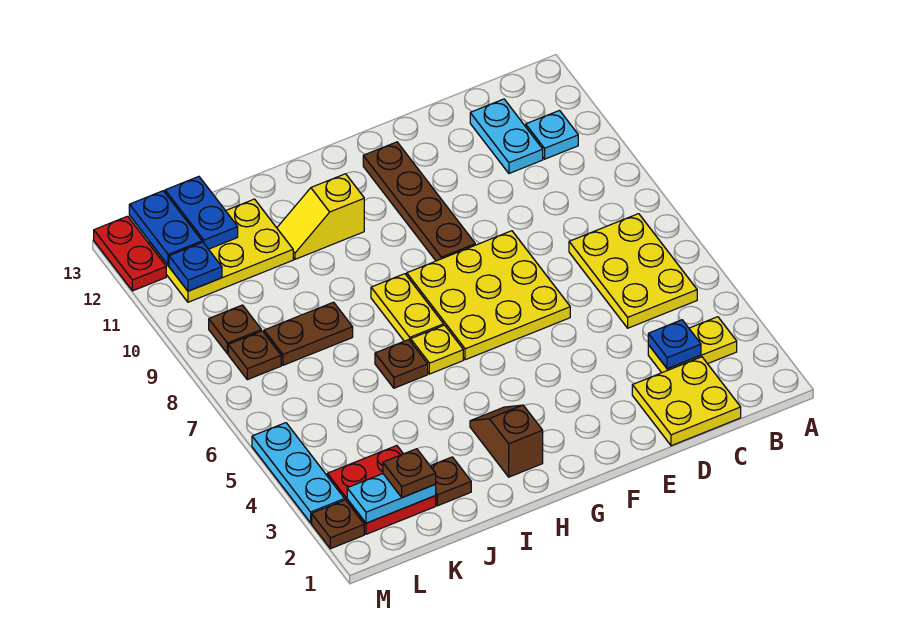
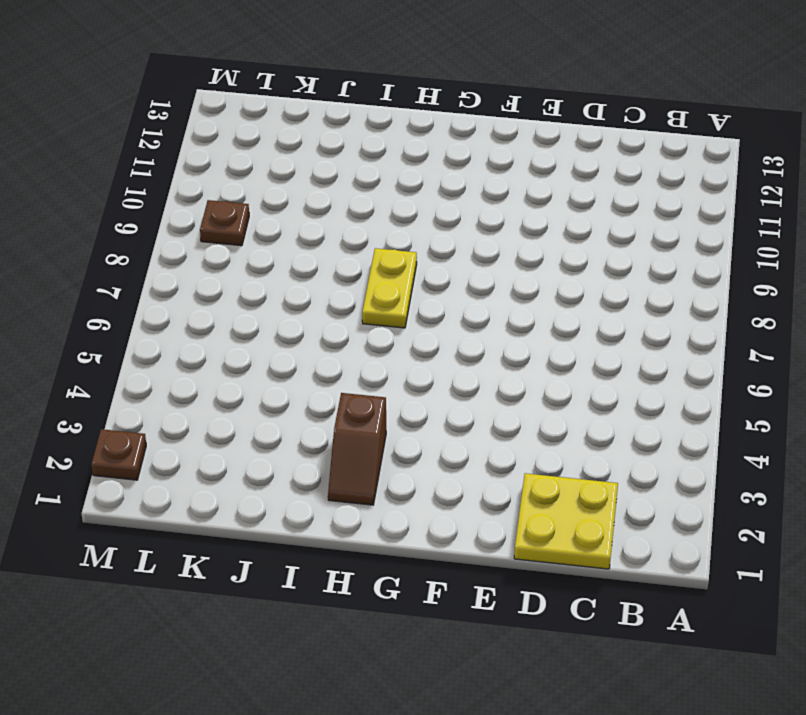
brown 1x2 slope [328,393,386,505] -> brown 1x2 slope turned to [470,405,543,477]
none -> yellow 1x2 plate [648,317,737,373]
none -> yellow 2x3 plate [569,214,697,328]
none -> cyan 1x1 plate [526,111,578,159]

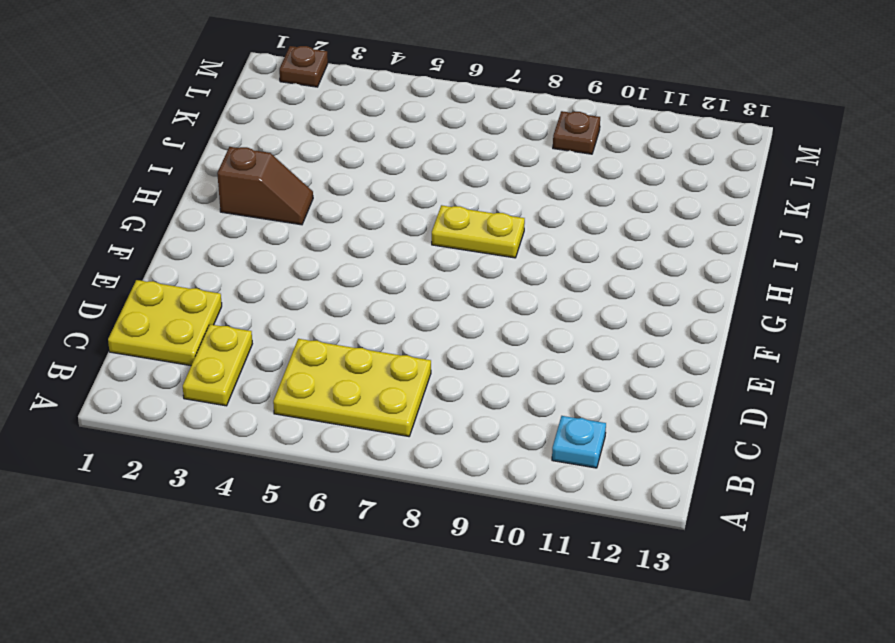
none -> cyan 1x2 plate [470,99,543,173]
none -> yellow 3x3 plate [407,231,570,360]
none -> brown 1x4 plate [363,142,475,261]

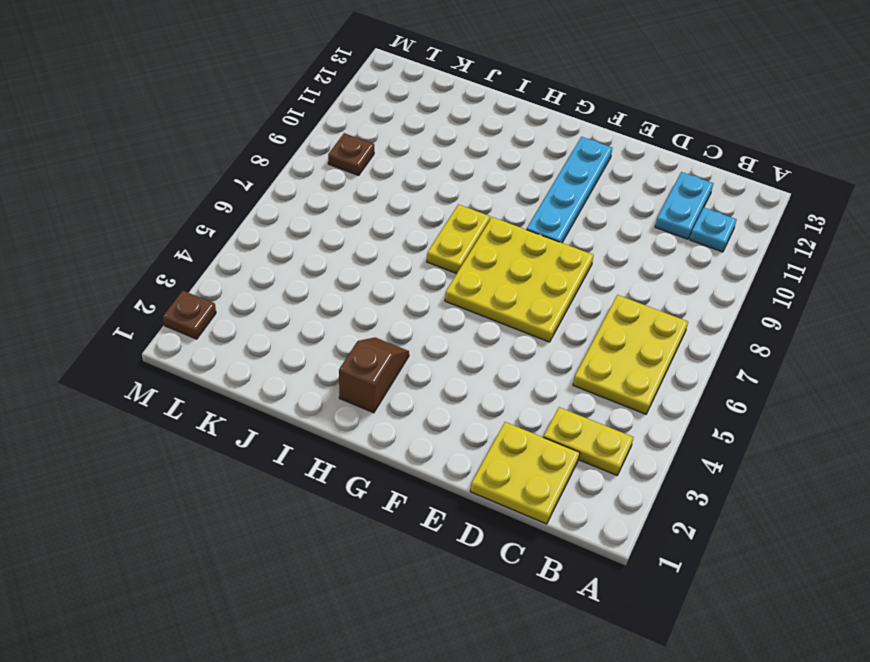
cyan 1x4 plate [527,137,612,243] -> brown 1x4 plate [363,142,475,261]
none -> yellow 1x1 plate [411,325,463,374]
none -> yellow 1x2 slope [277,174,364,259]
none -> brown 1x1 plate [375,340,428,388]

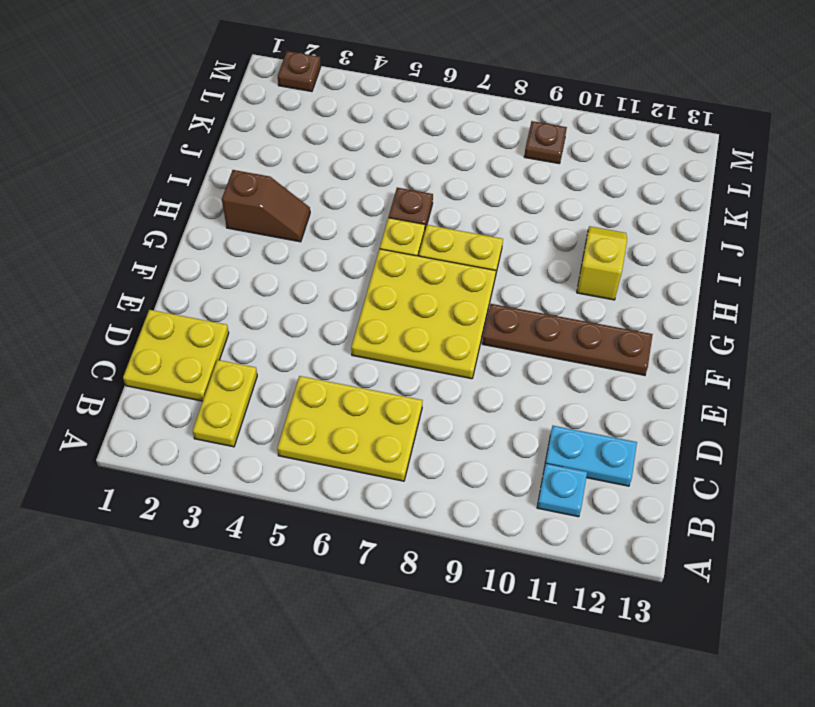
none -> brown 1x1 plate [431,457,471,506]
none -> brown 1x2 plate [264,302,353,365]
none -> yellow 2x3 plate [149,199,293,302]

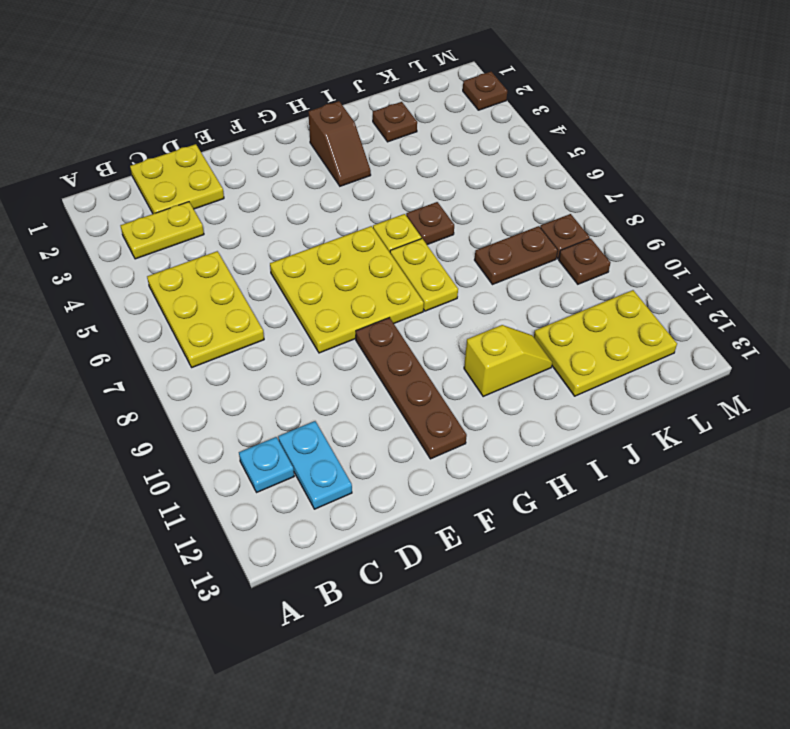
none -> red 2x2 plate [327,446,436,534]
none -> cyan 1x3 plate [252,423,345,523]
none -> red 1x2 plate [94,216,166,291]

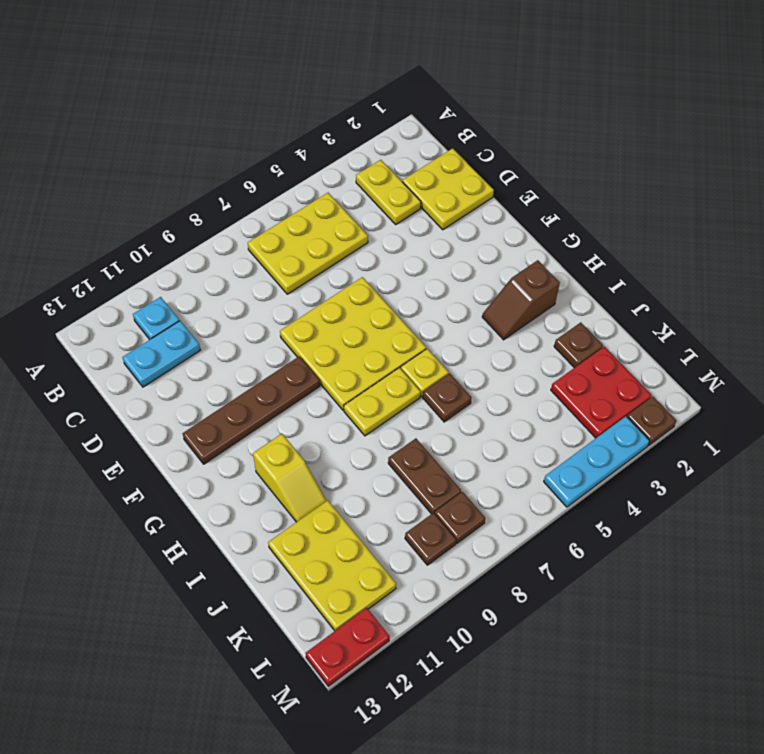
none -> blue 1x1 plate [648,320,701,369]
none -> cyan 1x2 plate [347,474,436,523]
none -> blue 1x2 plate [165,177,238,249]

